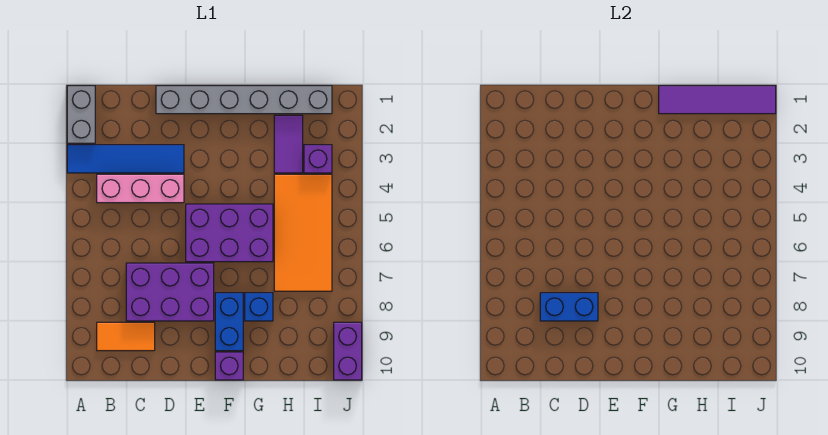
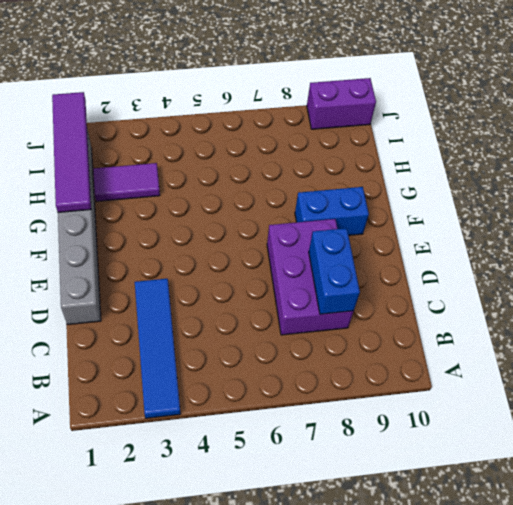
none -> grey 1x2 brick [67,86,95,143]
none -> pink 1x3 brick [97,174,184,203]
none -> orange 1x2 tile [97,322,155,351]

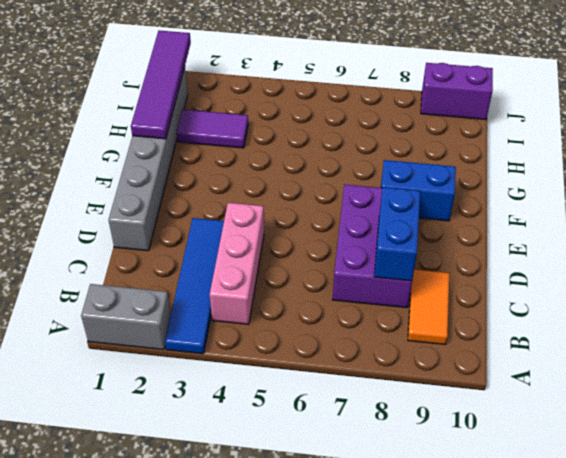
none -> purple 2x3 brick [186,204,273,262]
none -> purple 1x1 brick [215,352,243,380]
none -> blue 1x1 brick [245,293,273,321]

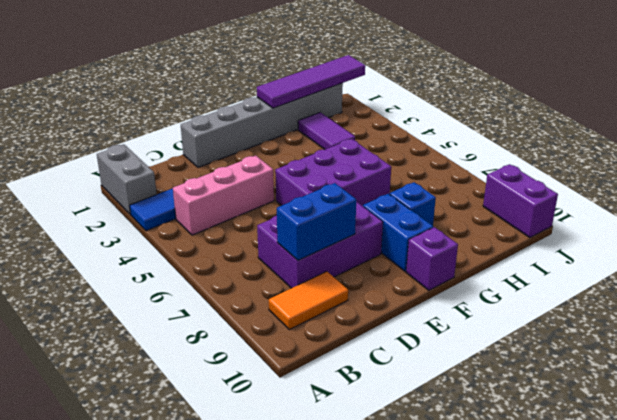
none -> orange 2x4 tile [274,174,332,291]
none -> purple 1x1 brick [304,145,332,173]

